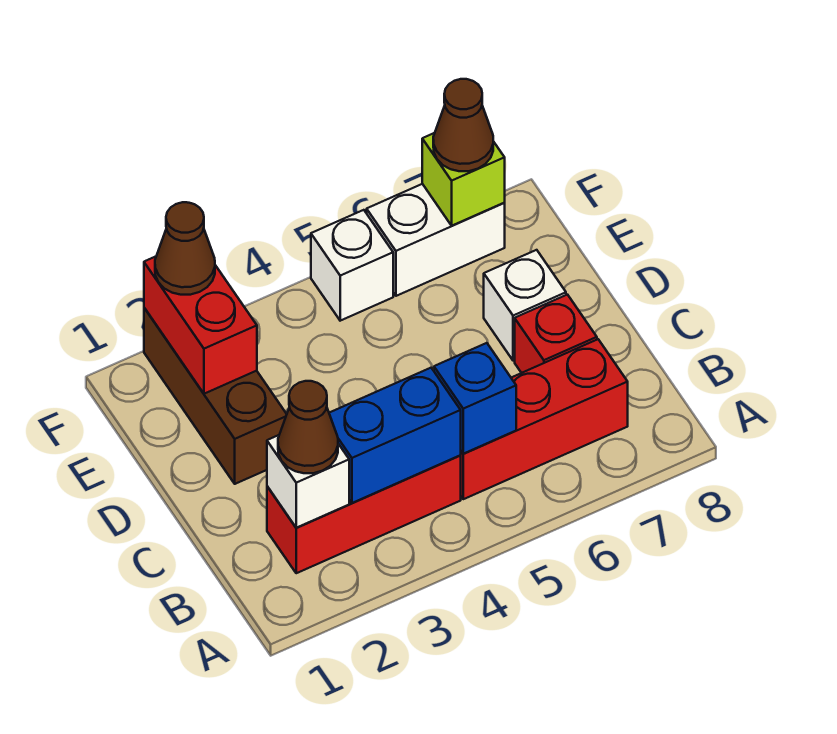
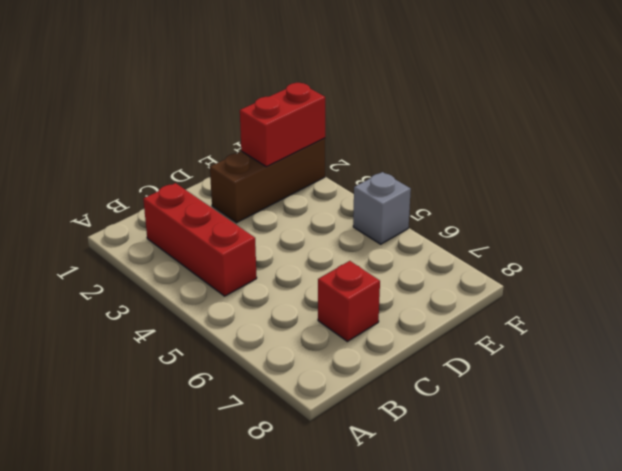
grey 1x1 brick [353,172,411,244] -> white 1x1 brick [311,210,393,321]
none -> red 1x3 brick [460,339,628,499]
none -> white 1x1 brick [484,250,566,361]
none -> white 1x2 brick [367,184,505,296]

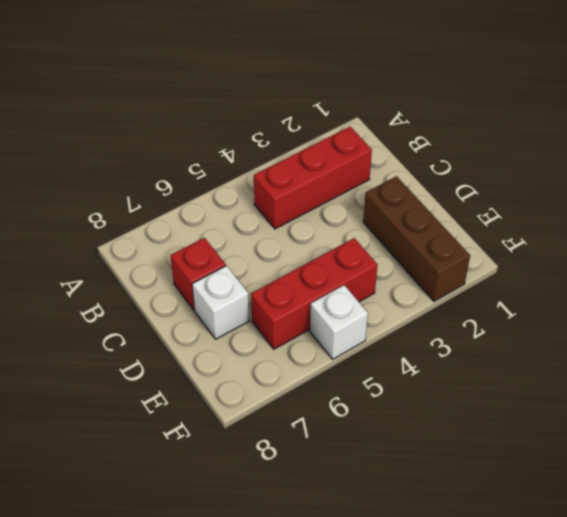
red 1x3 brick [251,238,378,349] -> red 1x3 brick moved to [460,339,628,499]
none -> white 1x2 brick [367,184,505,296]
none -> white 1x1 brick [267,435,349,528]
none -> blue 1x2 brick [329,368,461,503]

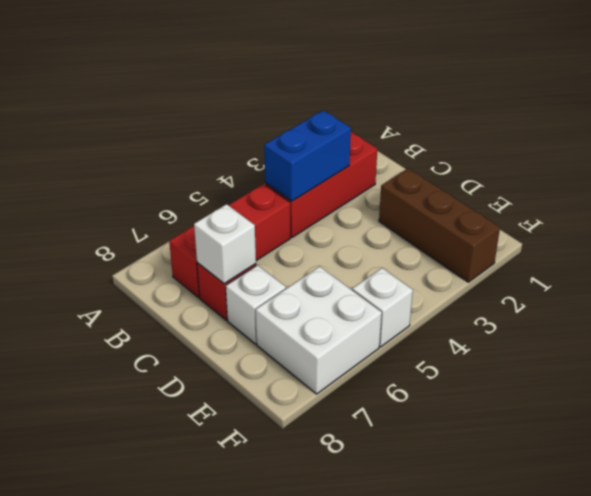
white 1x1 brick [194,204,256,283] -> white 1x1 brick moved to [267,435,349,528]
white 2x2 brick [256,266,382,394] -> white 1x2 brick [367,184,505,296]
none -> blue 1x1 brick [434,343,516,454]
none -> red 1x2 brick [144,257,257,394]
none -> lime 1x1 brick [422,133,505,226]

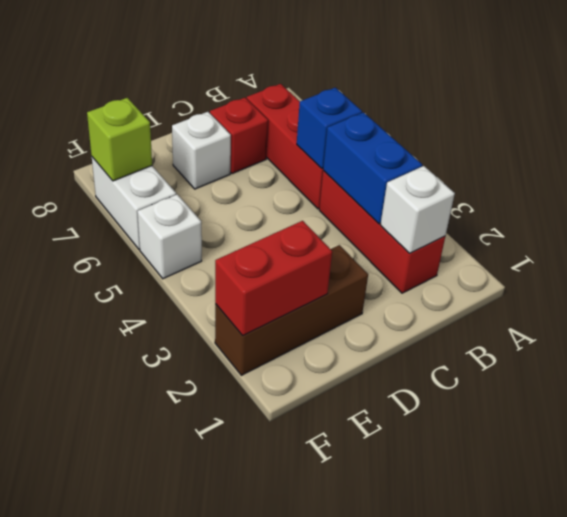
none -> brown 1x1 cone [278,381,338,473]
none -> brown 1x1 cone [155,202,215,295]
none -> brown 1x1 cone [433,79,493,171]

